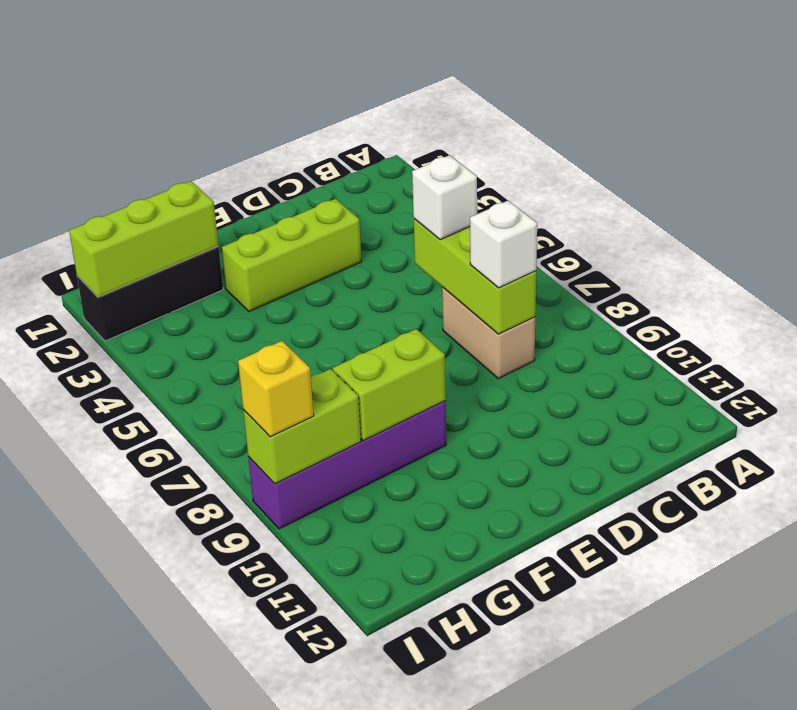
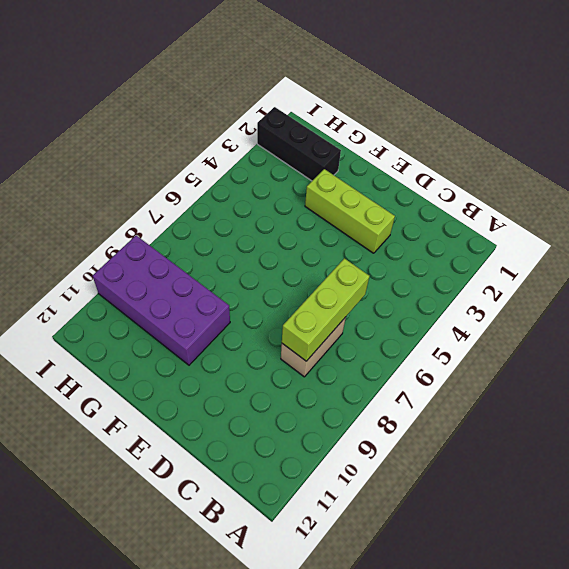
purple 2x4 brick [93,235,230,365] -> purple 1x4 brick [248,401,446,529]
none -> lime 1x2 brick [333,329,446,441]
none -> lime 1x3 brick [69,181,218,297]

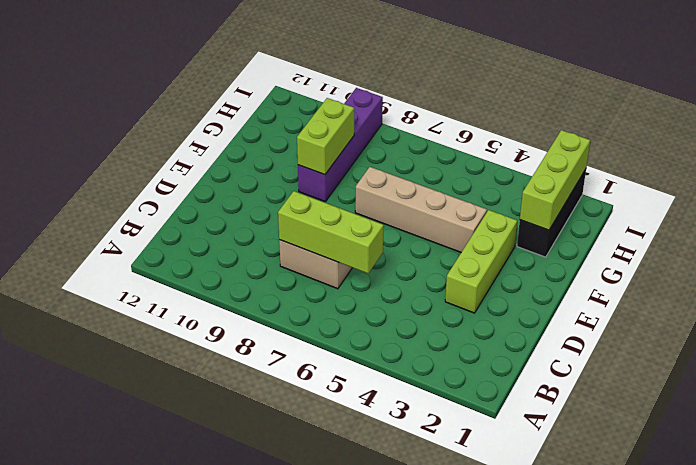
tan 1x4 brick [355,167,487,252] -> none
none -> lime 1x2 brick [243,369,361,484]
none -> white 1x1 brick [412,155,477,240]

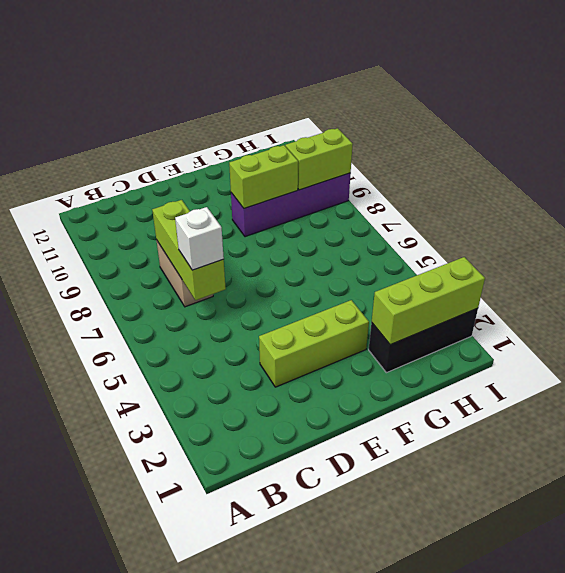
none -> white 1x1 brick [470,201,537,288]
none -> yellow 1x1 brick [238,341,314,437]

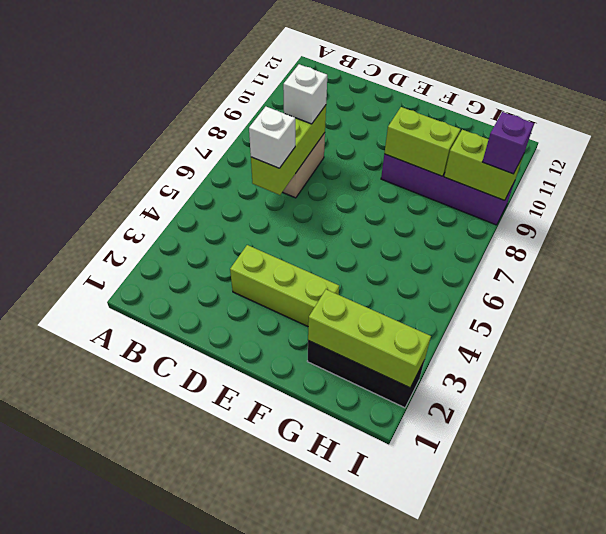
purple 1x1 brick [482,112,534,174] -> yellow 1x1 brick [238,341,314,437]

